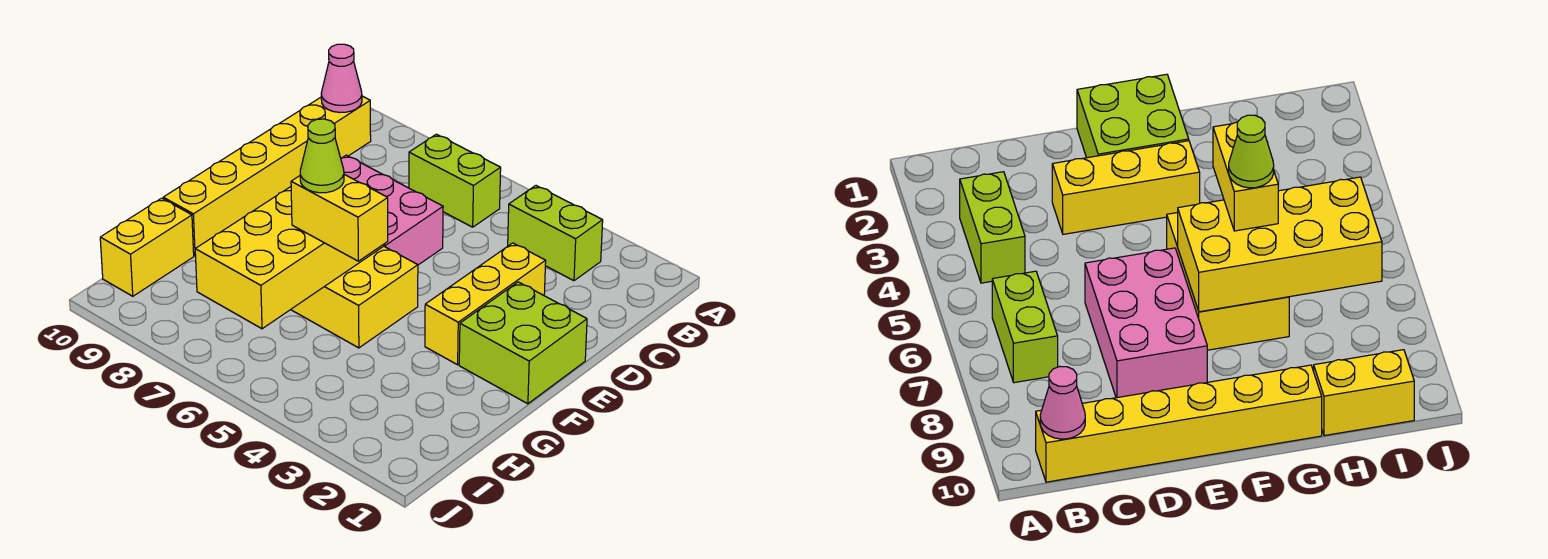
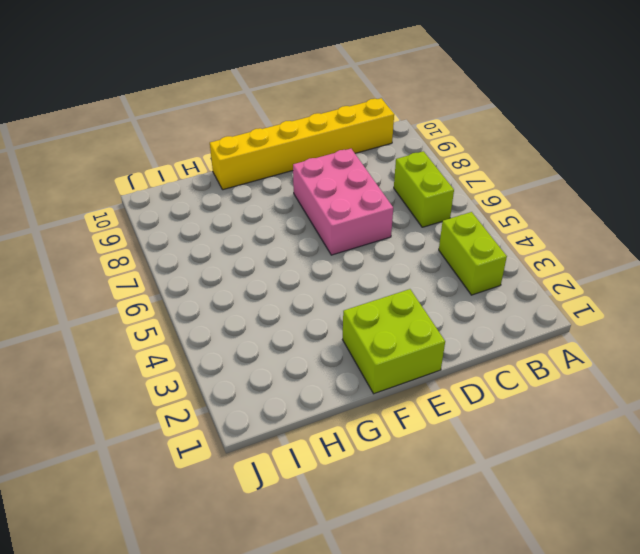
none -> yellow 1x3 brick [425,243,546,365]
none -> yellow 2x3 brick [291,246,418,348]
none -> yellow 1x2 brick [100,198,194,296]

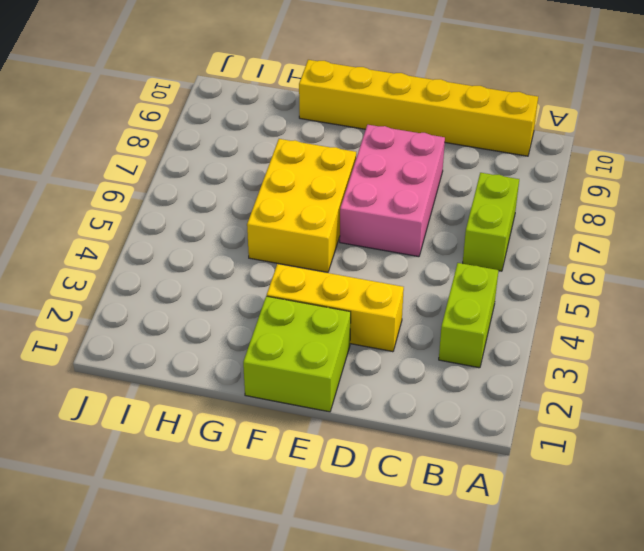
none -> yellow 1x2 brick [100,198,194,296]
none -> pink 1x1 cone [321,44,362,113]
none -> yellow 2x4 brick [195,187,384,329]

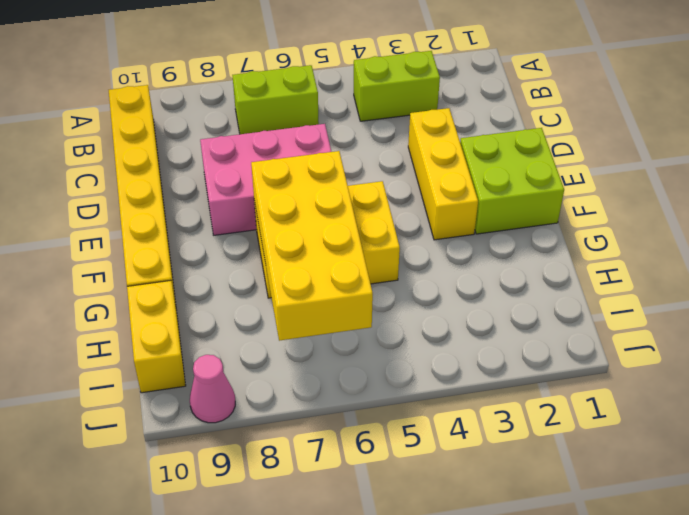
pink 1x1 cone [190,355,235,423] -> pink 1x1 cone moved to [321,44,362,113]
none -> yellow 1x2 brick [291,175,388,261]
none -> lime 1x1 cone [300,119,344,193]

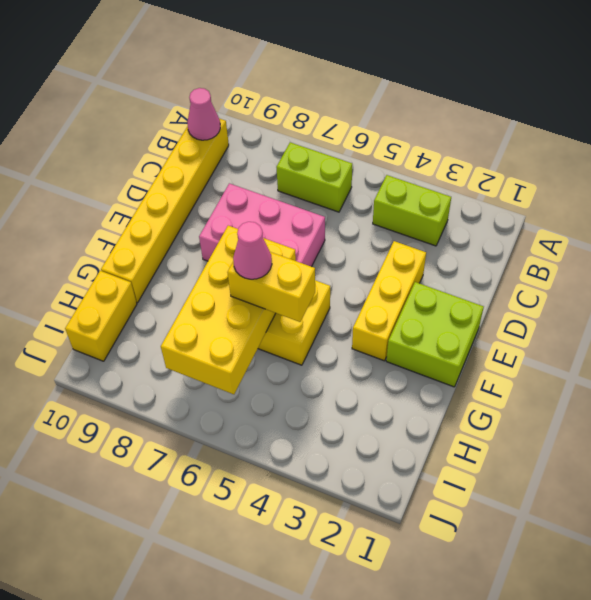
pink 1x1 cone [233,222,272,279] -> lime 1x1 cone [300,119,344,193]

